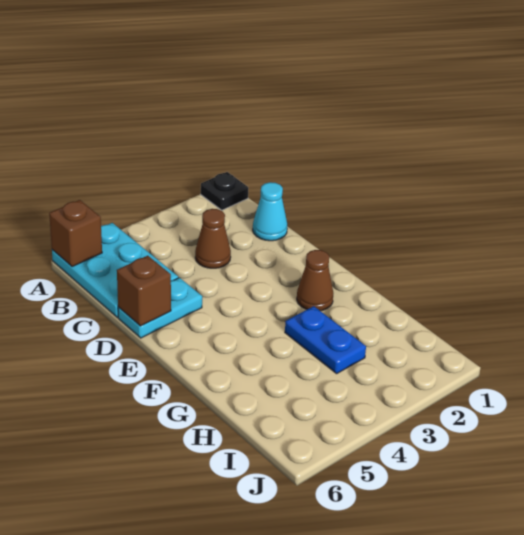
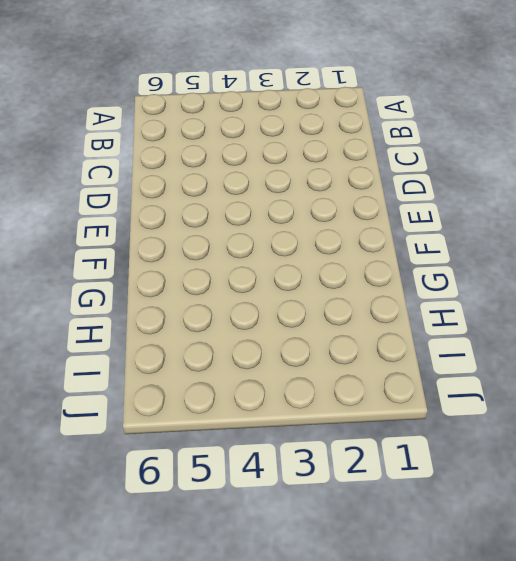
none -> black 1x1 plate [201,172,248,210]
none -> cyan 2x3 plate [52,223,178,318]

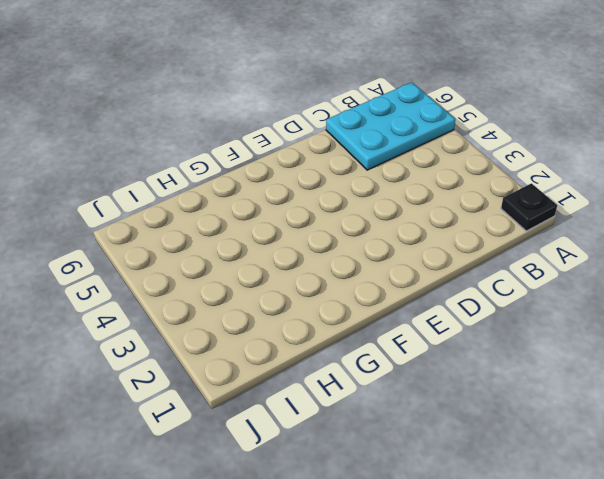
none -> cyan 1x1 cone [253,182,287,241]
none -> brown 1x1 cone [195,209,231,268]

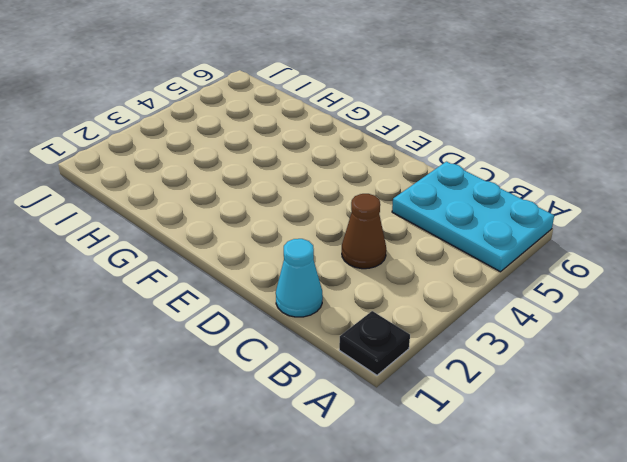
none -> cyan 1x2 plate [118,278,202,338]
none -> brown 1x1 cone [297,250,333,311]

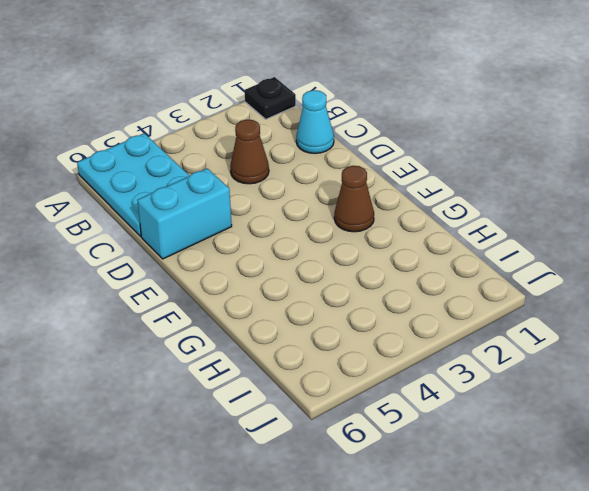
cyan 1x2 brick [137,168,232,259] -> cyan 1x2 plate [118,278,202,338]
none -> blue 1x2 plate [285,306,366,374]
none -> brown 1x1 brick [49,200,102,267]

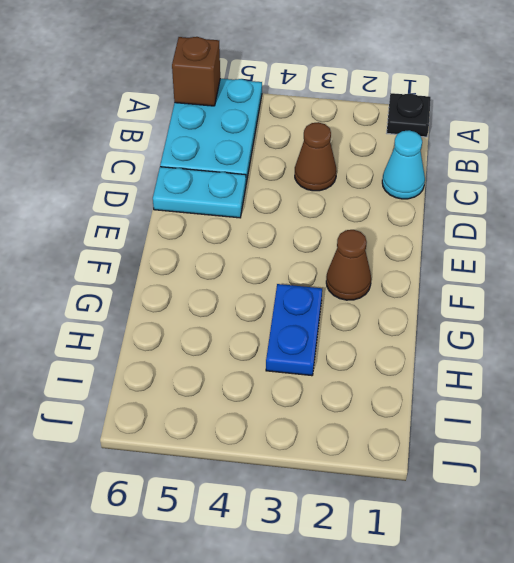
none -> brown 1x1 brick [117,256,171,326]

